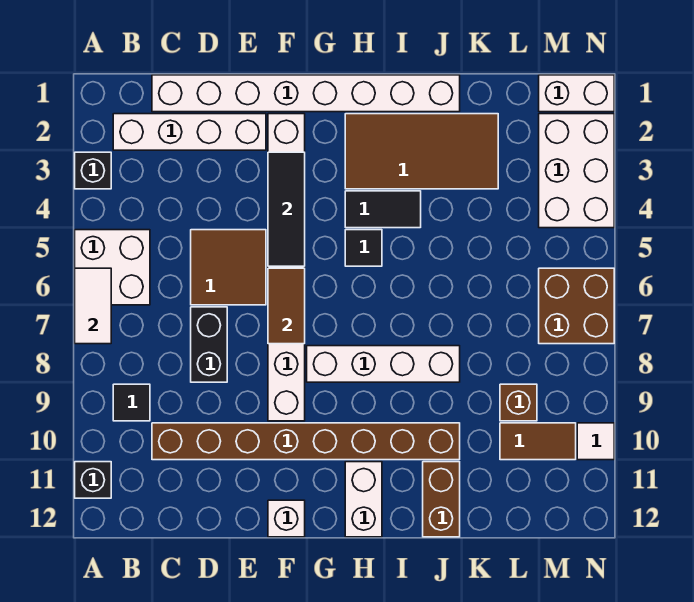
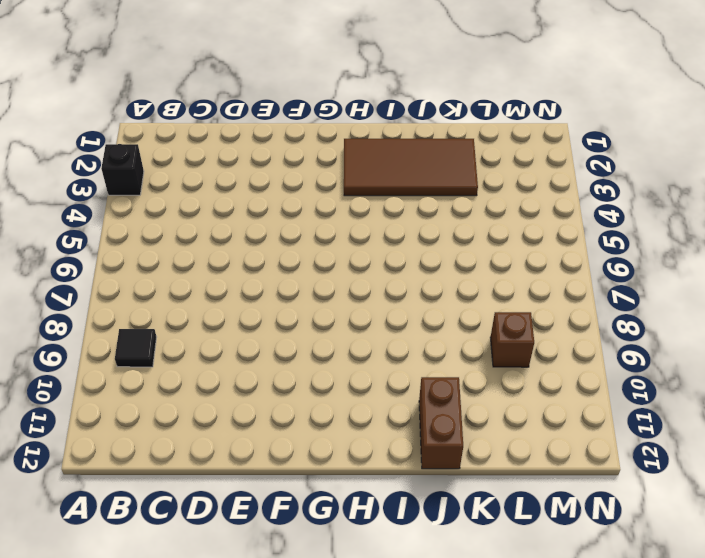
none -> white 2x2 brick [75,230,150,305]
none -> black 1x1 brick [75,462,111,498]
none -> white 1x4 brick [113,114,266,150]

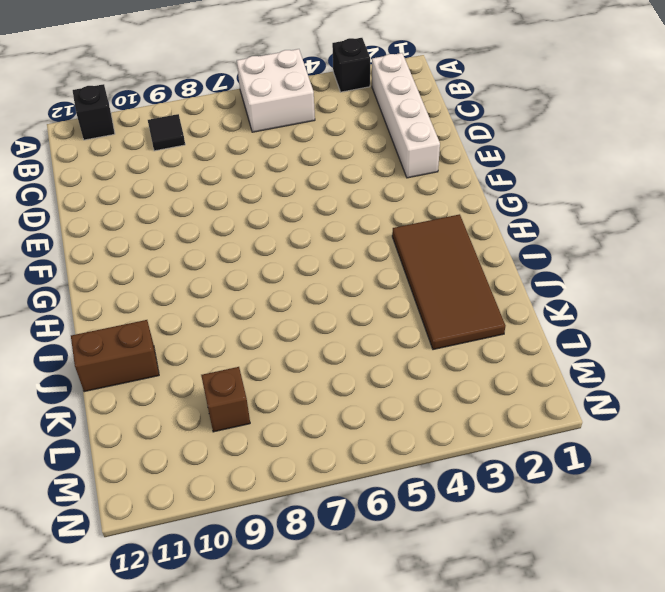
none -> white 1x8 brick [152,75,460,112]
none -> brown 1x8 brick [152,423,460,460]
none -> brown 2x2 tile [191,230,266,305]

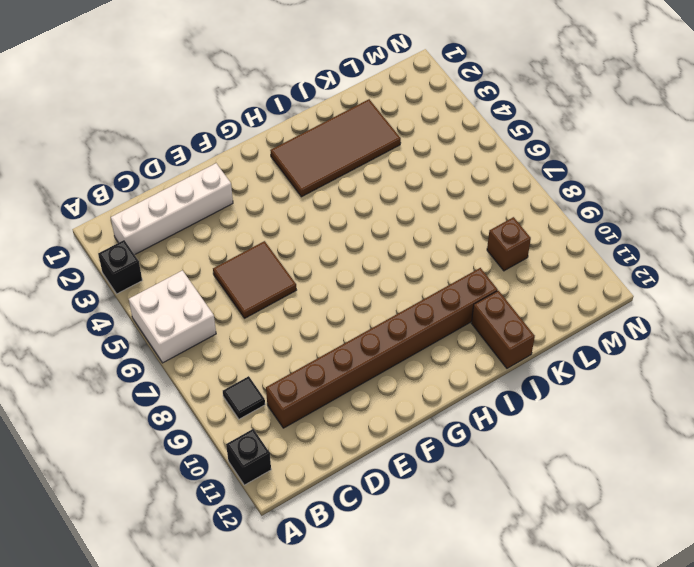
none -> white 1x8 brick [152,75,460,112]
none -> black 1x2 brick [191,307,227,382]
none -> white 1x8 brick [268,114,305,421]

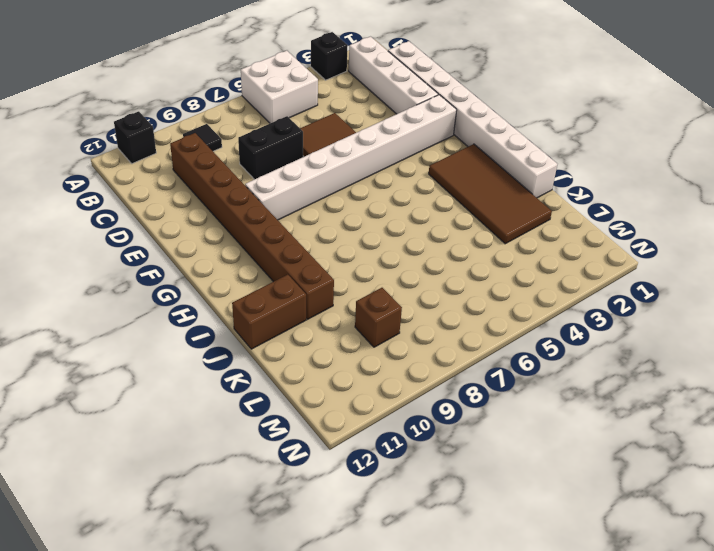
none -> white 1x1 brick [268,500,305,537]
none -> white 1x4 brick [307,346,460,382]
none -> black 1x2 tile [345,191,421,228]

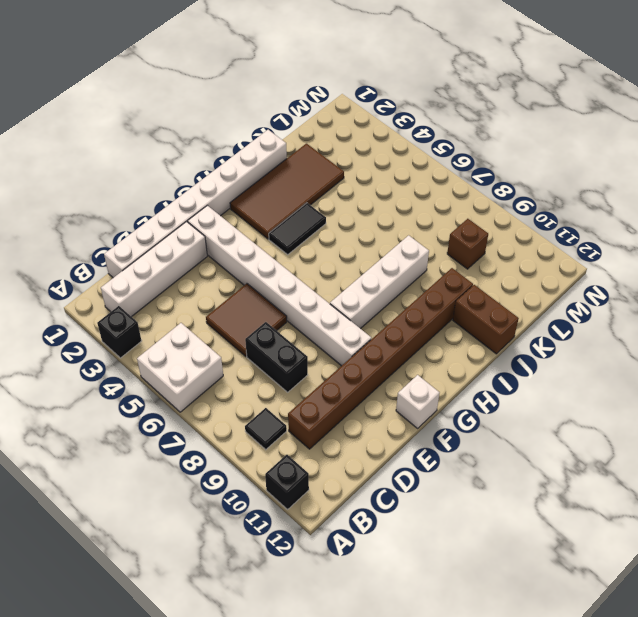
none -> black 1x1 tile [345,230,382,266]
none -> white 1x2 brick [345,462,382,537]
none -> brown 1x2 tile [500,423,576,460]

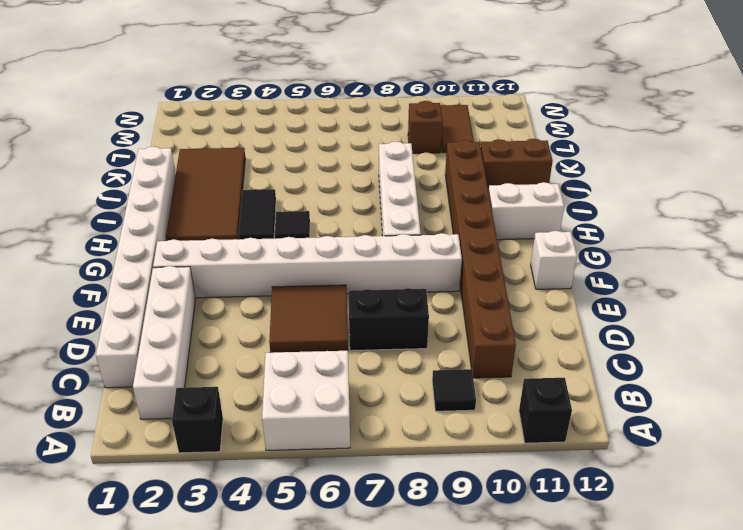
none -> white 1x2 brick [539,75,614,112]
none -> white 2x3 brick [539,114,614,228]
none -> brown 2x2 brick [539,268,614,344]

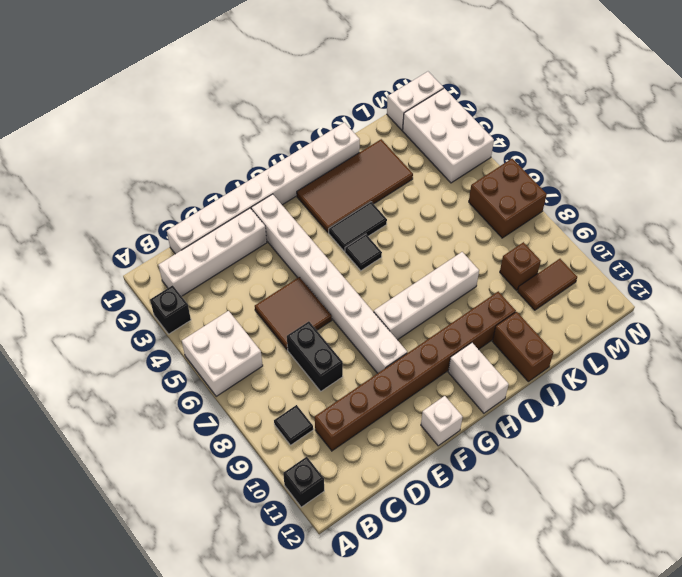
none -> white 1x1 tile [577,423,614,460]
none -> white 1x2 tile [75,268,111,344]
none -> black 1x3 tile [268,152,305,266]

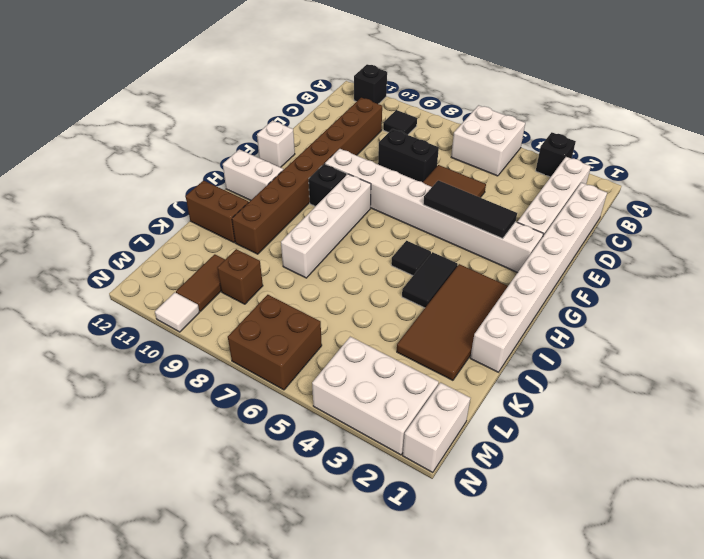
black 1x1 brick [309,164,347,206] -> none
none -> white 1x2 tile [75,268,111,344]
none -> brown 1x2 tile [268,268,305,344]

